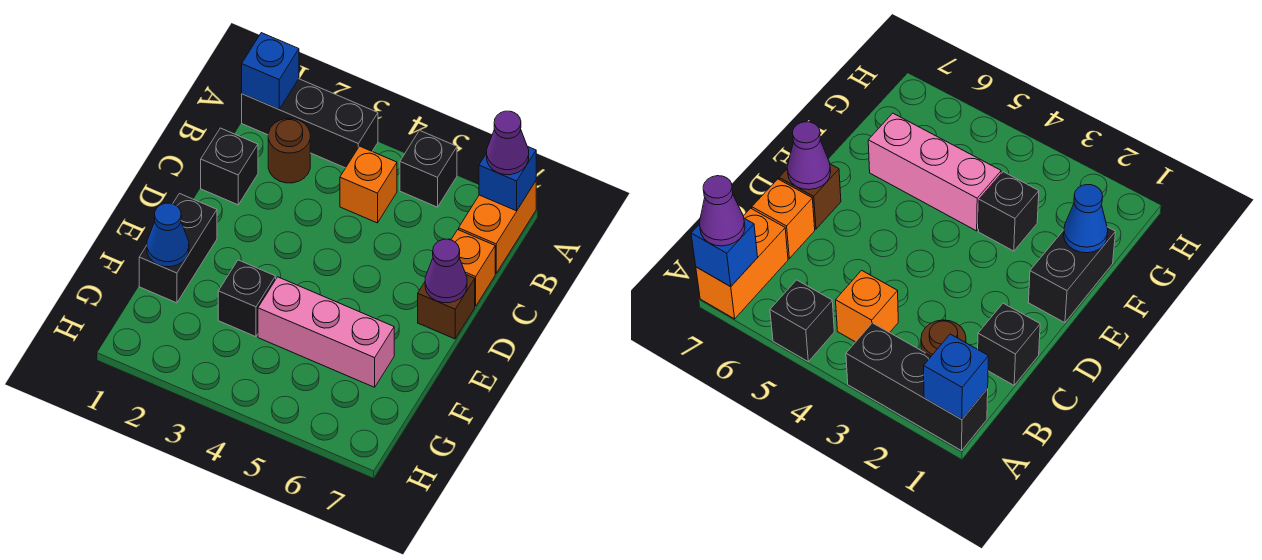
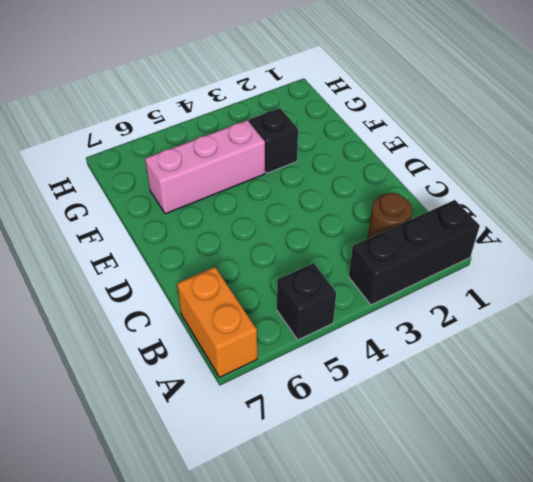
none -> orange 1x1 brick [340,146,397,223]
none -> black 1x1 brick [201,128,258,205]
none -> orange 1x1 brick [451,230,495,306]

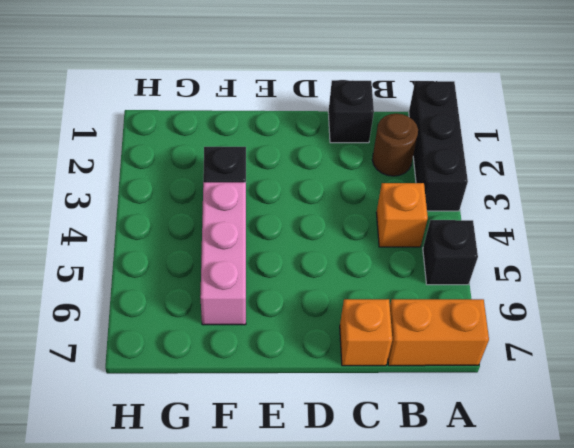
none -> brown 1x1 brick [418,275,475,339]
none -> black 1x2 brick [139,194,217,303]
none -> blue 1x1 brick [242,33,299,109]

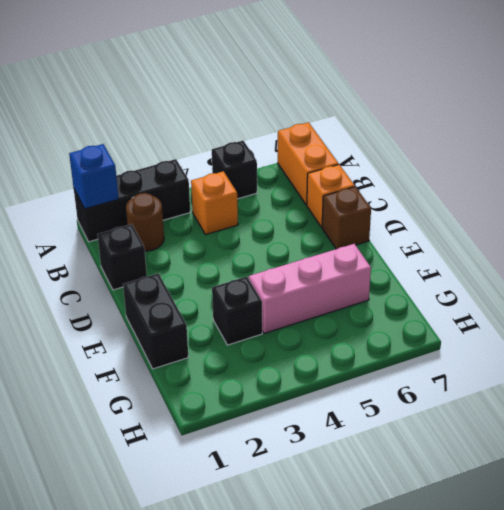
none -> blue 1x1 brick [479,146,536,211]
none -> purple 1x1 cone [425,239,467,303]
none -> blue 1x1 cone [147,203,189,267]

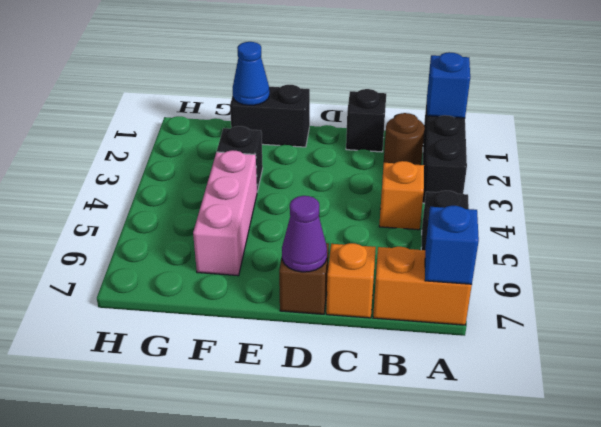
none -> purple 1x1 cone [487,111,529,175]

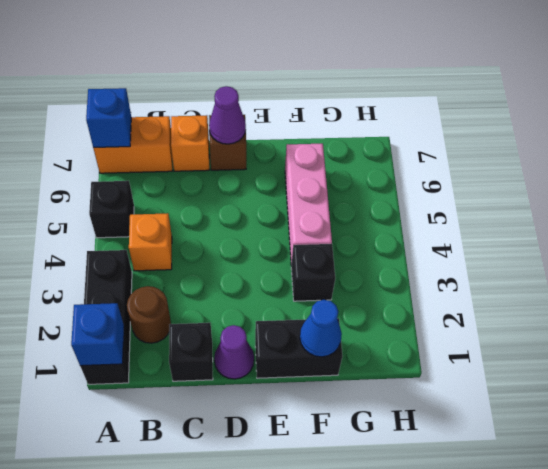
purple 1x1 cone [214,325,254,379] -> purple 1x1 cone moved to [487,111,529,175]

